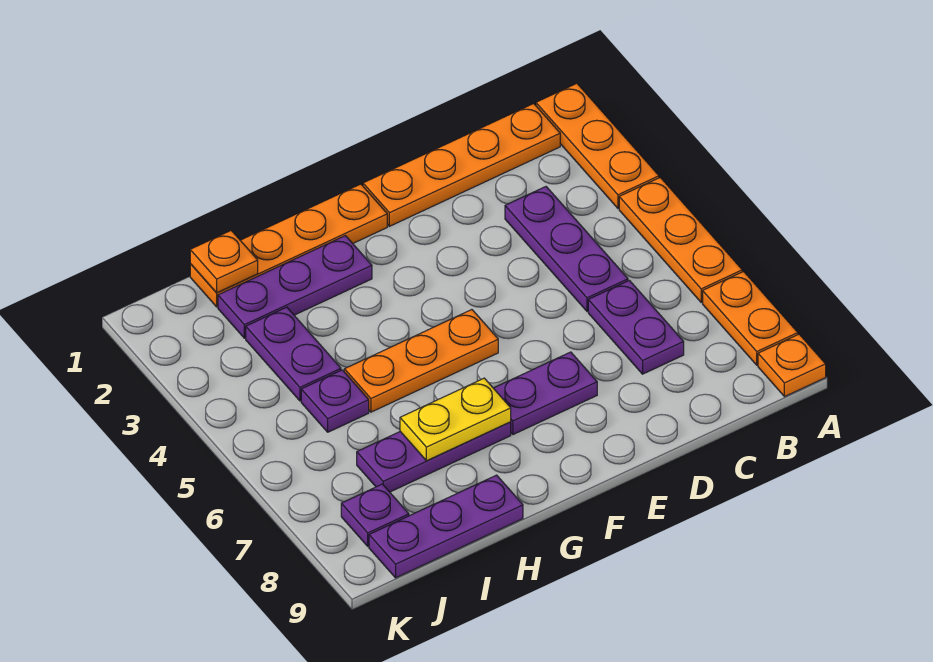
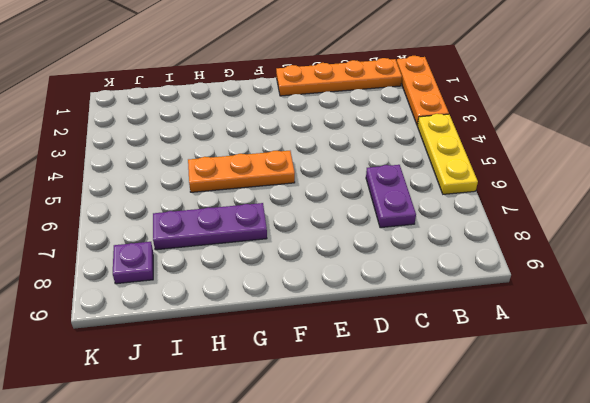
yellow 1x3 plate [417,114,478,194] -> orange 1x3 plate [619,177,742,302]
none -> orange 1x2 plate [703,272,798,365]
none -> orange 1x1 plate [758,334,826,397]
none -> purple 1x3 plate [505,187,628,311]

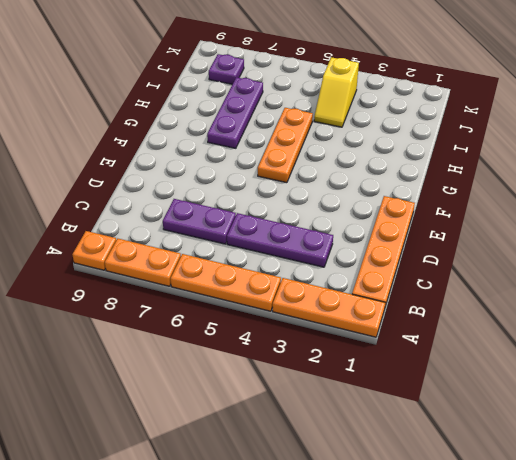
yellow 1x2 slope [314,57,359,127] -> purple 1x2 plate [246,307,341,401]
none -> purple 1x2 plate [494,352,597,435]
none -> orange 1x4 plate [190,184,387,307]
none -> purple 1x3 plate [218,236,372,338]

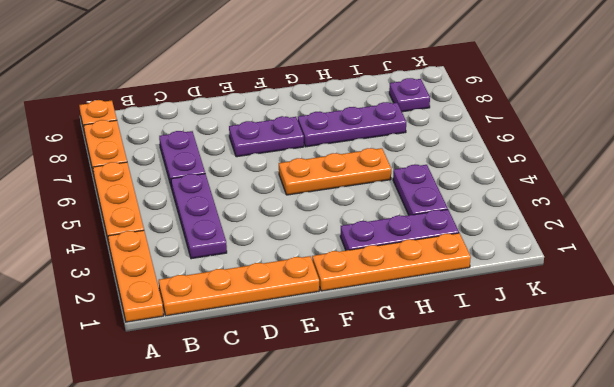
none -> purple 1x3 plate [369,475,523,578]
none -> purple 1x1 plate [301,370,369,432]
none -> yellow 1x2 plate [400,378,511,461]

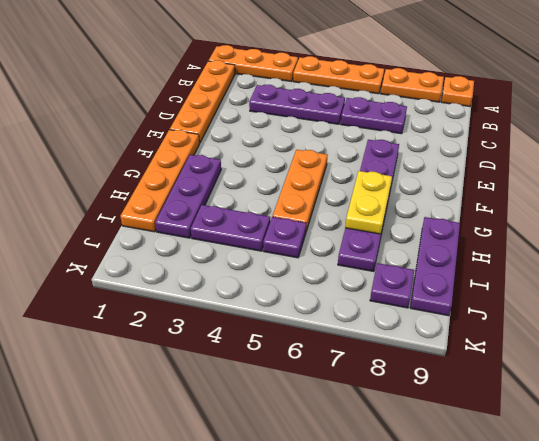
none -> orange 1x1 plate [190,231,258,293]

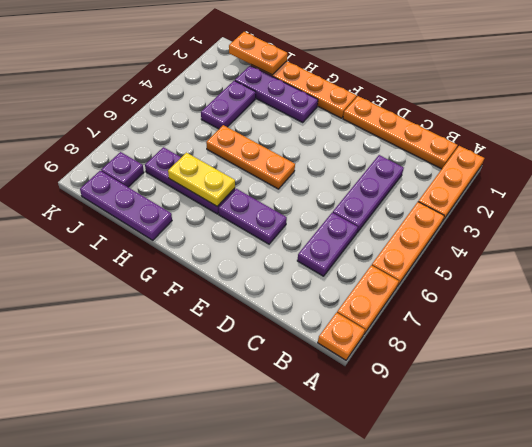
orange 1x2 plate [229,32,287,75] -> orange 1x1 plate [190,231,258,293]
none -> purple 1x1 plate [301,370,369,432]

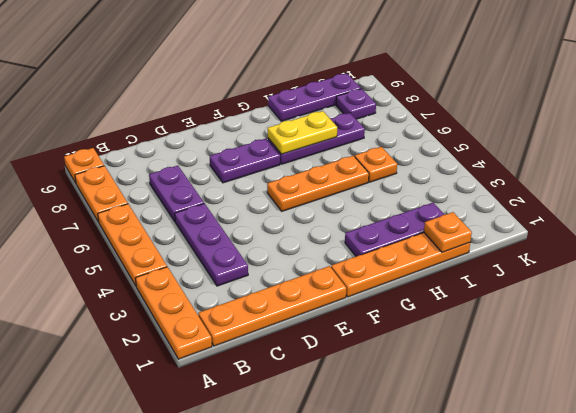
orange 1x1 plate [354,147,397,182] -> purple 1x1 plate [301,370,369,432]
none -> purple 1x2 plate [246,307,341,401]

